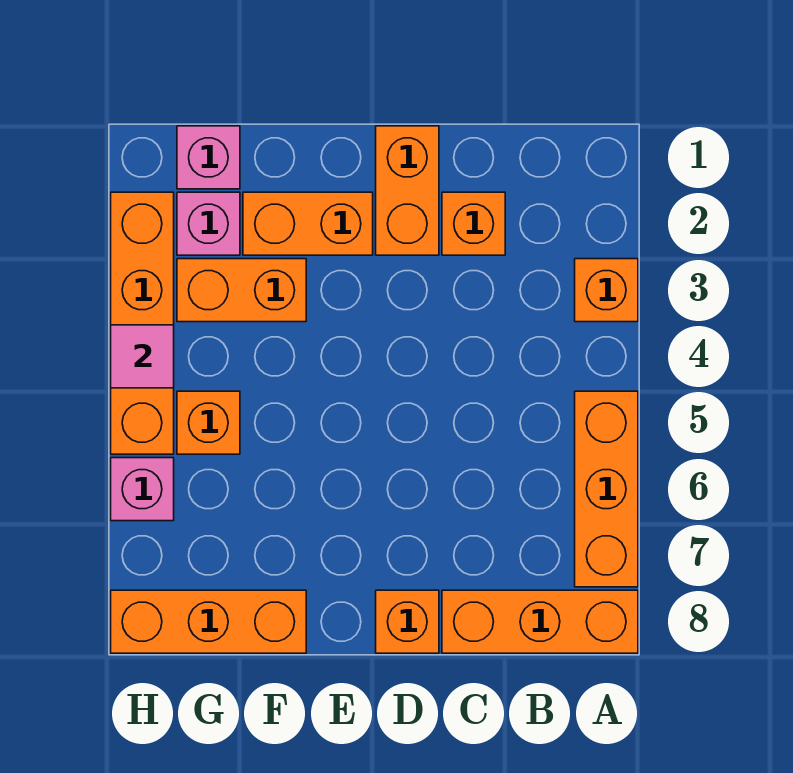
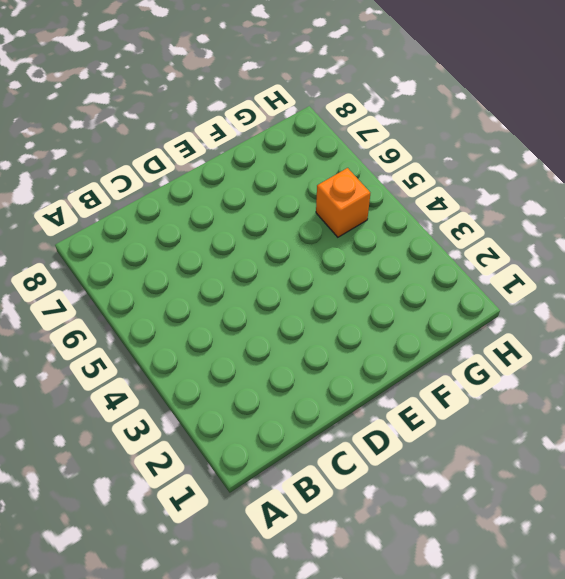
none -> orange 1x1 brick [575,259,638,322]
none -> orange 1x3 brick [575,391,638,587]
none -> orange 1x3 brick [442,590,638,653]

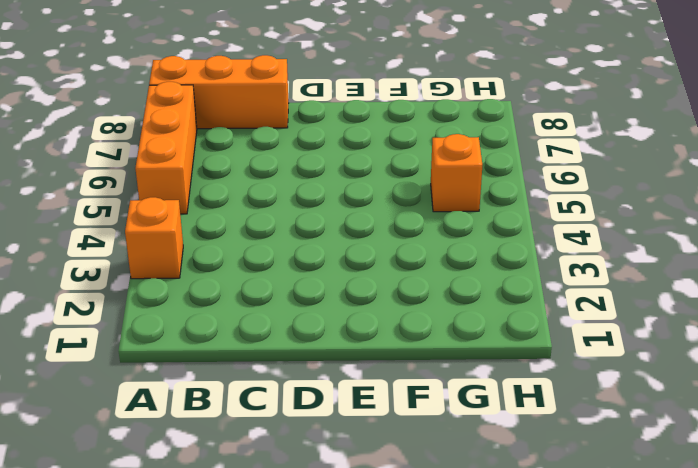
none -> orange 1x1 brick [442,192,505,255]
none -> orange 1x2 brick [376,126,439,255]
none -> orange 1x1 brick [376,590,439,653]

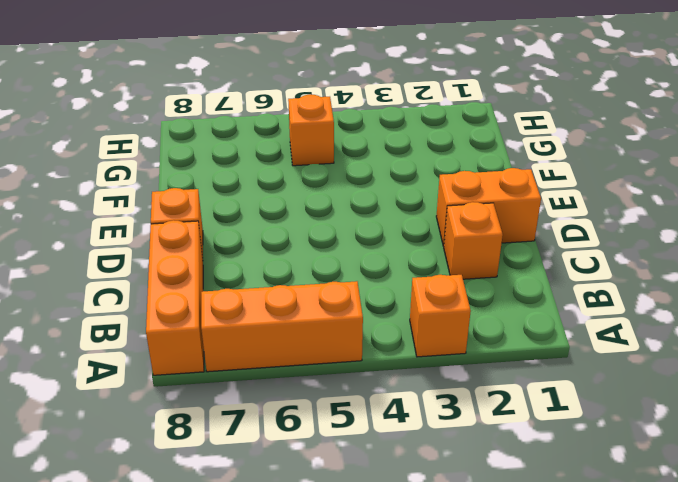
none -> orange 1x2 brick [243,192,373,255]
none -> orange 1x2 brick [177,259,306,322]
none -> orange 1x3 brick [111,590,306,653]

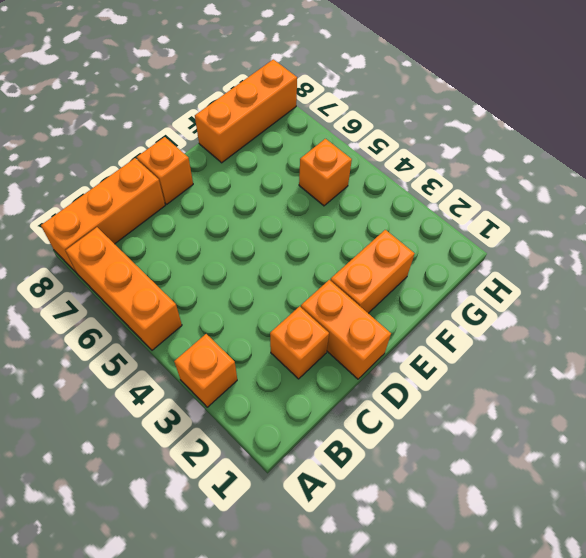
none -> orange 1x2 brick [177,259,306,322]
none -> pink 1x1 brick [177,126,240,189]
none -> pink 1x1 brick [177,192,240,255]

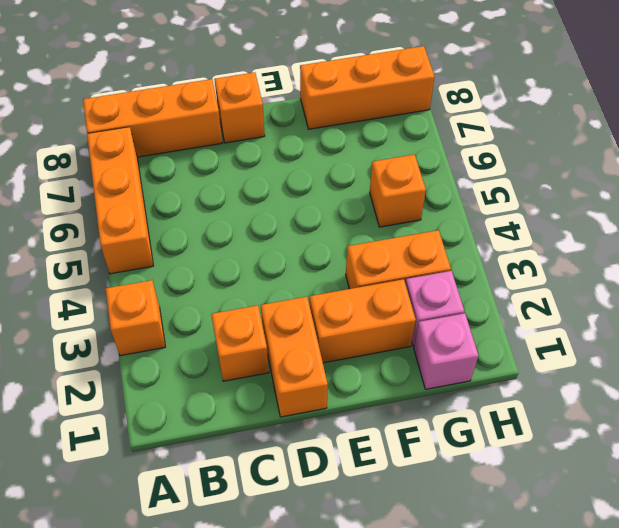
none -> orange 1x4 brick [111,192,174,454]
none -> pink 1x1 brick [111,458,174,521]
none -> pink 1x1 tile [111,325,174,388]

